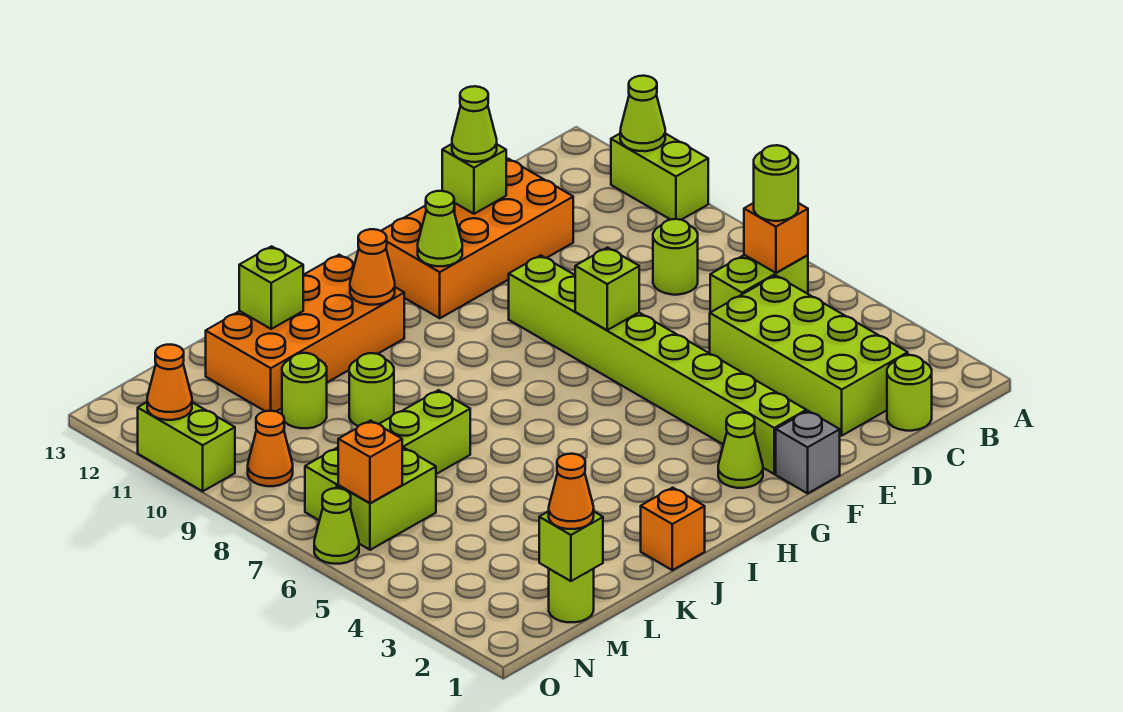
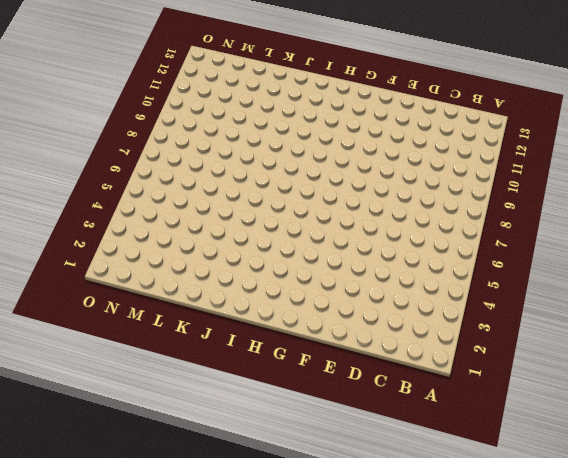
none -> lime 1x2 brick [611,133,708,220]
none -> lime 1x2 brick [710,255,808,312]
none -> lime 1x1 round brick [887,355,932,431]
none -> lime 2x4 brick [710,276,908,435]

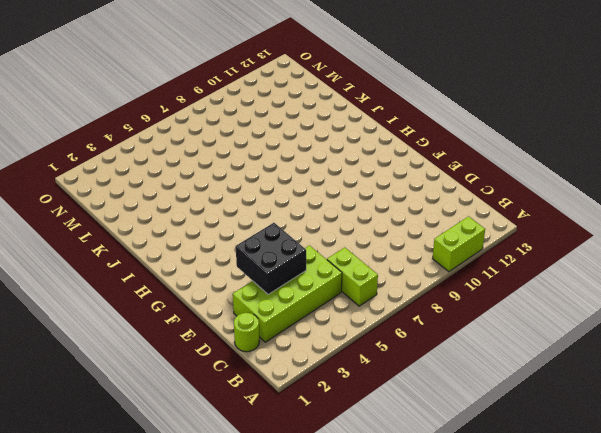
black 2x2 brick [236,223,306,294] -> none
none -> lime 1x1 round brick [653,219,698,295]
none -> orange 2x4 brick [382,159,573,318]
none -> grey 1x1 brick [776,411,840,493]
none -> lime 1x8 brick [509,255,806,474]

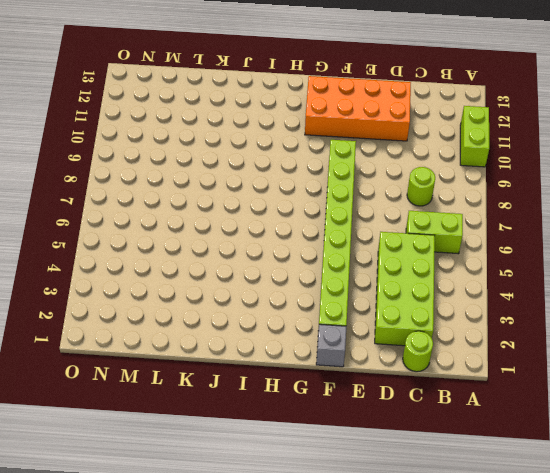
none -> lime 1x1 cone [718,412,763,488]
none -> orange 2x4 brick [206,255,404,411]
none -> orange 1x1 brick [641,488,705,570]
none -> lime 1x4 brick [305,390,470,520]

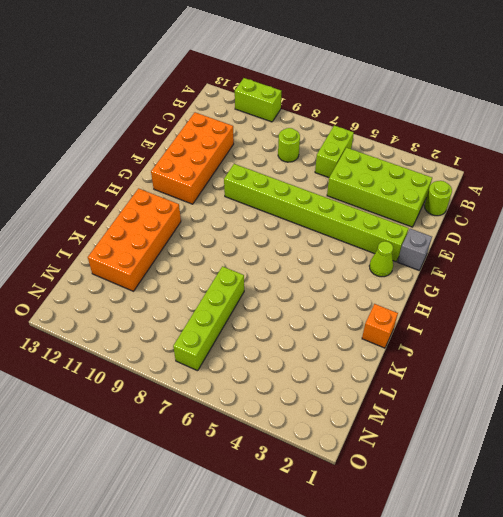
none -> lime 1x1 round brick [349,353,394,426]
none -> lime 1x1 round brick [282,353,327,428]
none -> lime 1x1 round brick [549,569,594,622]
none -> lime 1x2 brick [338,448,436,550]

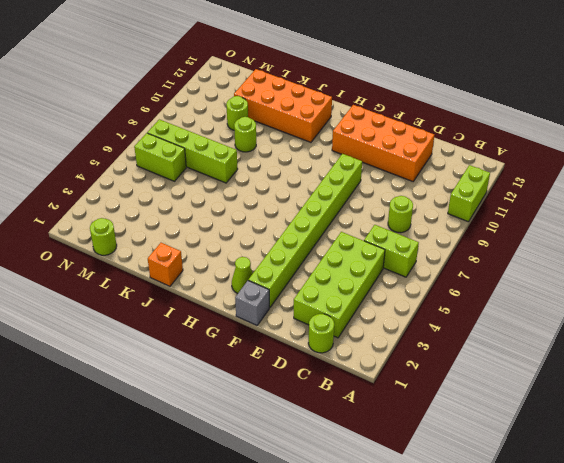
none -> orange 1x1 cone [248,411,293,486]
none -> lime 1x1 cone [314,488,359,564]
none -> lime 1x2 brick [138,402,235,491]
none -> lime 1x1 cone [620,76,665,151]

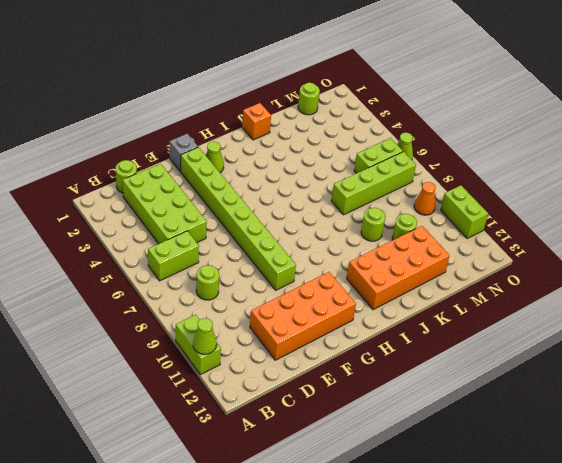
none -> orange 1x1 brick [744,203,808,273]
none -> lime 1x1 brick [442,144,506,214]
none -> lime 1x1 brick [575,248,639,330]
none -> lime 1x1 cone [418,191,462,266]

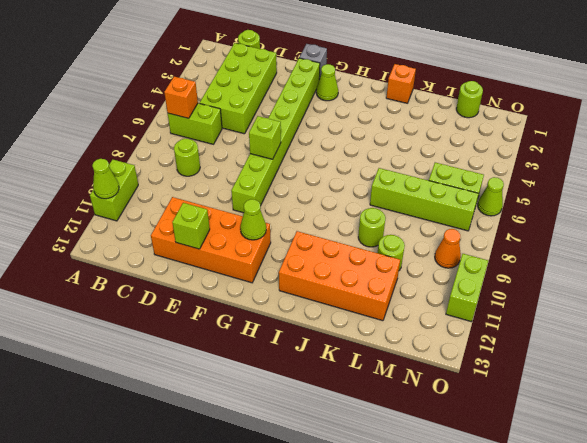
none -> orange 1x1 cone [350,229,395,305]
none -> lime 1x1 brick [239,246,303,329]
none -> lime 1x1 brick [539,511,603,581]
none -> orange 1x1 brick [338,421,402,503]

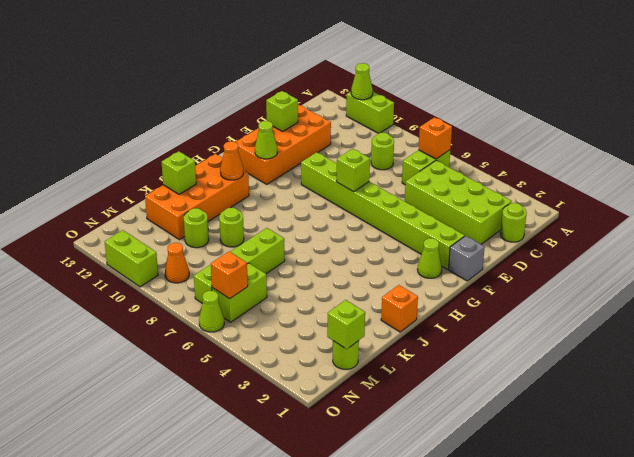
none -> orange 1x1 cone [147,344,192,420]
none -> lime 1x1 round brick [754,145,798,221]
none -> lime 1x1 cone [452,86,497,162]
none -> orange 1x1 cone [549,454,594,529]

